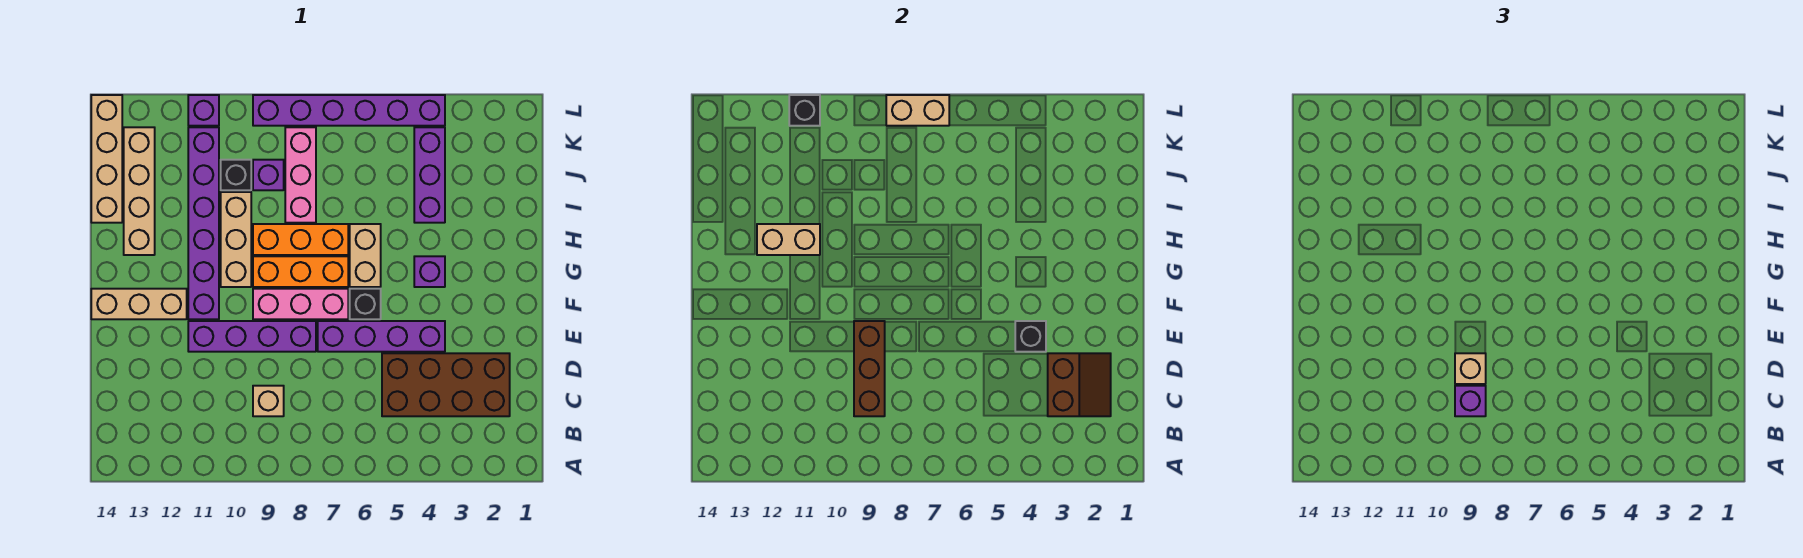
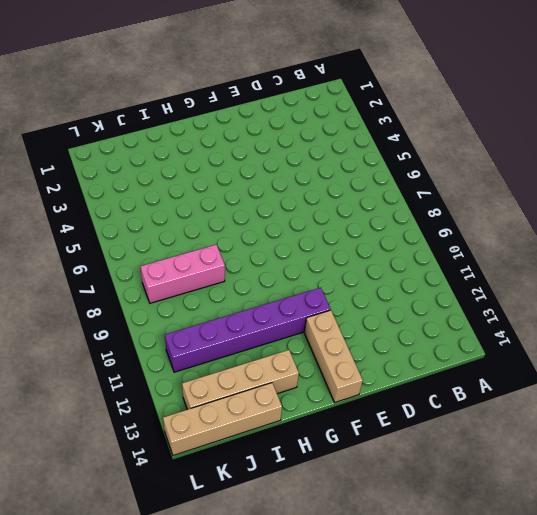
none -> brown 2x4 brick [382,353,510,416]
none -> tan 1x1 brick [253,386,284,416]
none -> purple 1x4 brick [318,321,445,352]

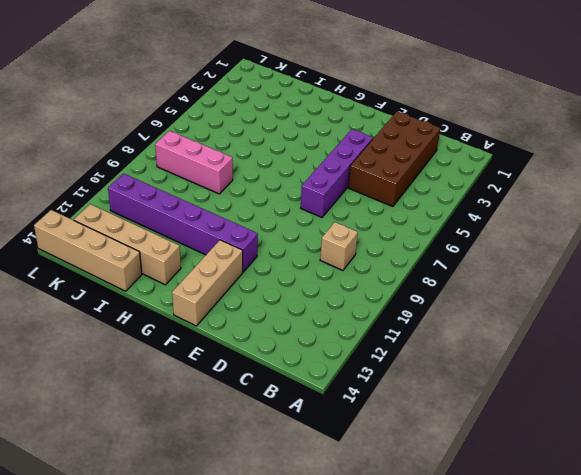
none -> purple 1x4 brick [188,321,316,352]
none -> black 1x1 brick [350,289,381,319]
none -> pink 1x3 brick [253,289,348,319]

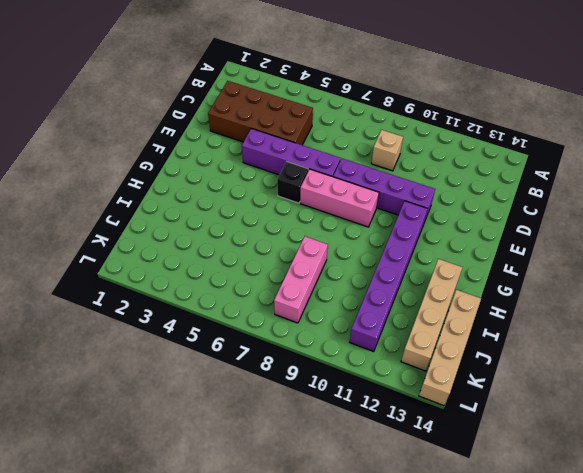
none -> tan 1x3 brick [91,289,187,319]
none -> purple 1x1 brick [414,256,445,287]
none -> tan 1x2 brick [350,224,381,287]

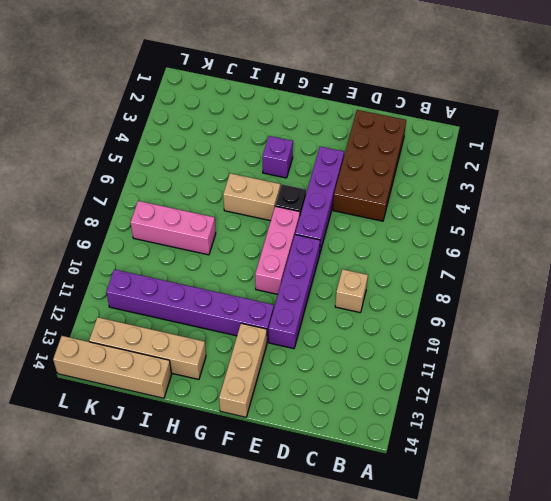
none -> orange 1x3 brick [253,256,348,287]
none -> tan 1x3 brick [221,192,251,287]
none -> orange 1x3 brick [253,224,348,255]

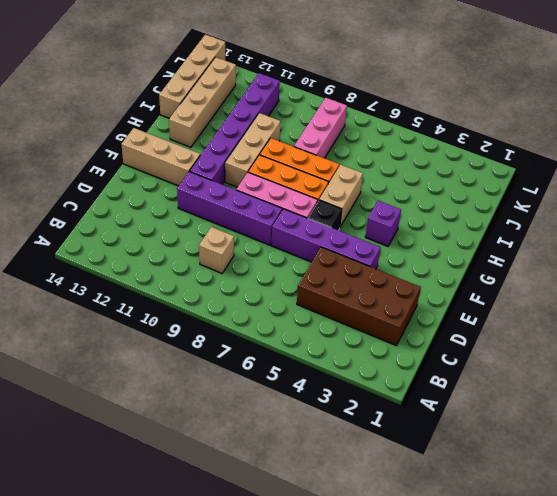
none -> purple 1x3 brick [414,127,445,223]
none -> purple 1x1 brick [253,160,284,190]
none -> black 1x1 brick [221,160,251,190]

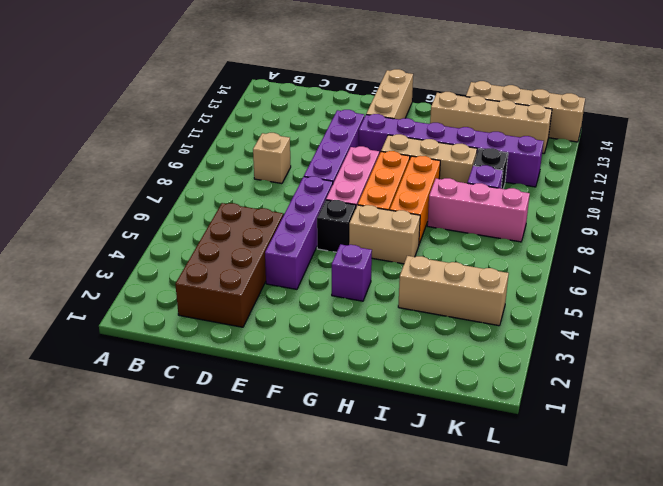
tan 1x3 brick [398,256,509,326] -> purple 1x3 brick [414,127,445,223]
none -> purple 1x6 brick [253,95,445,126]
none -> purple 1x1 brick [188,95,219,126]
none -> brown 2x2 slope [1048,353,1111,416]

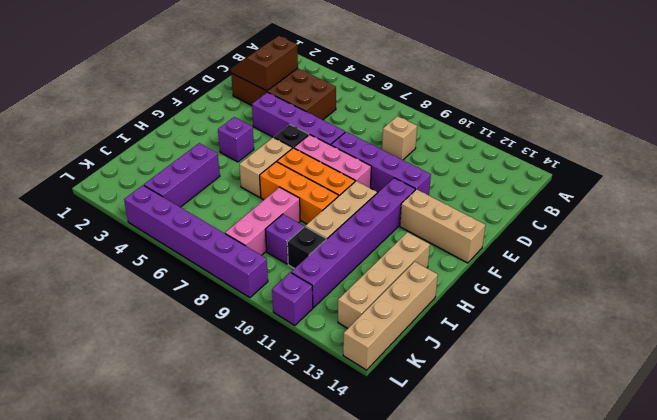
none -> brown 1x3 brick [854,321,885,416]
none -> black 1x1 brick [1015,321,1046,352]
none -> tan 1x2 brick [757,224,820,255]

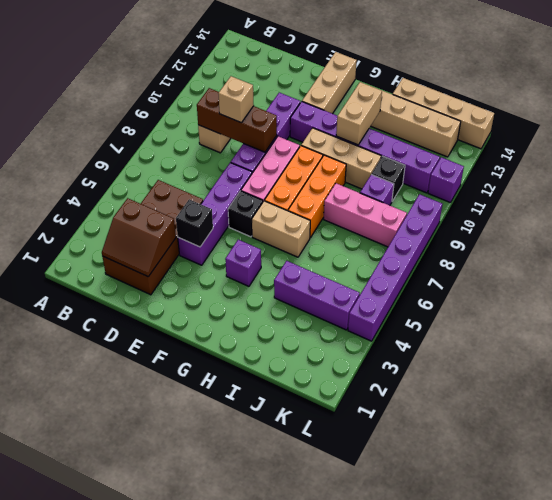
none -> tan 1x2 brick [886,95,949,126]
none -> black 1x1 brick [789,95,820,126]
none -> purple 1x1 brick [1455,386,1486,416]

